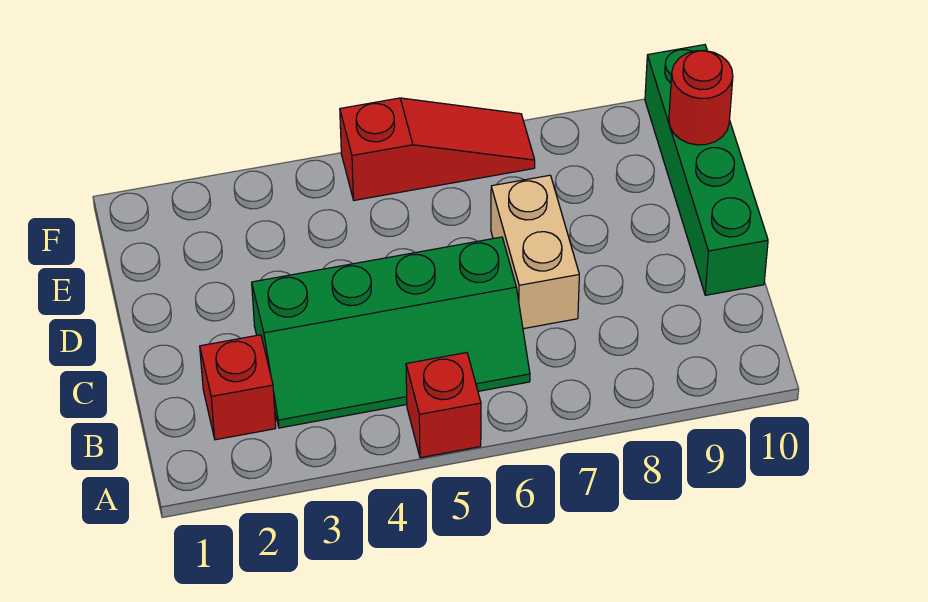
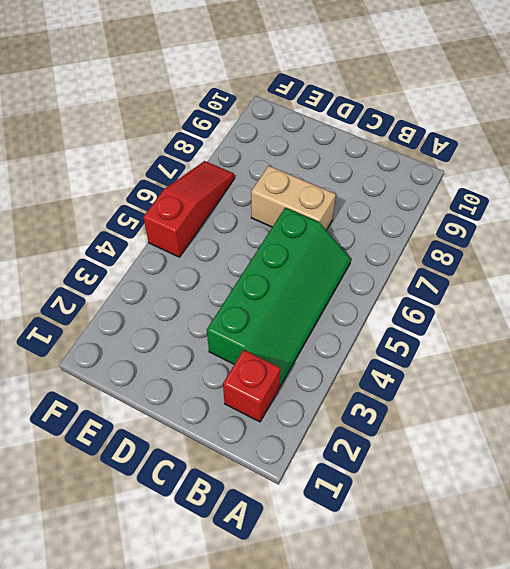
none -> red 1x1 brick [406,353,481,458]
none -> green 1x4 brick [645,45,768,295]

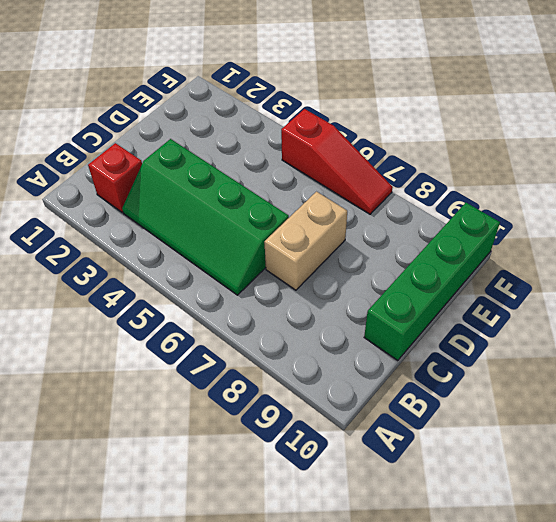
none -> red 1x1 brick [406,353,481,458]
none -> red 1x1 round brick [669,51,733,145]

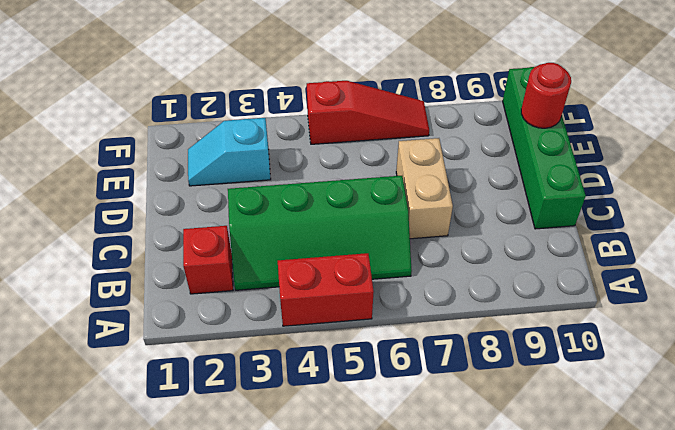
red 1x2 brick [278,253,374,326] -> red 1x1 brick [406,353,481,458]
cyan 1x2 slope [188,118,271,186] -> none

